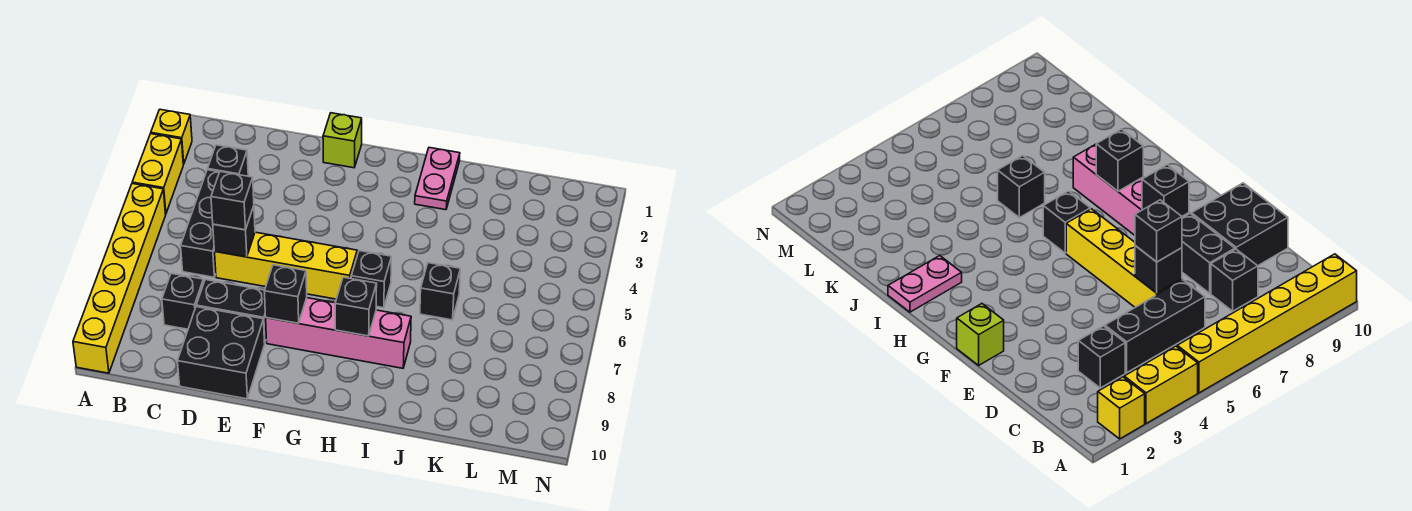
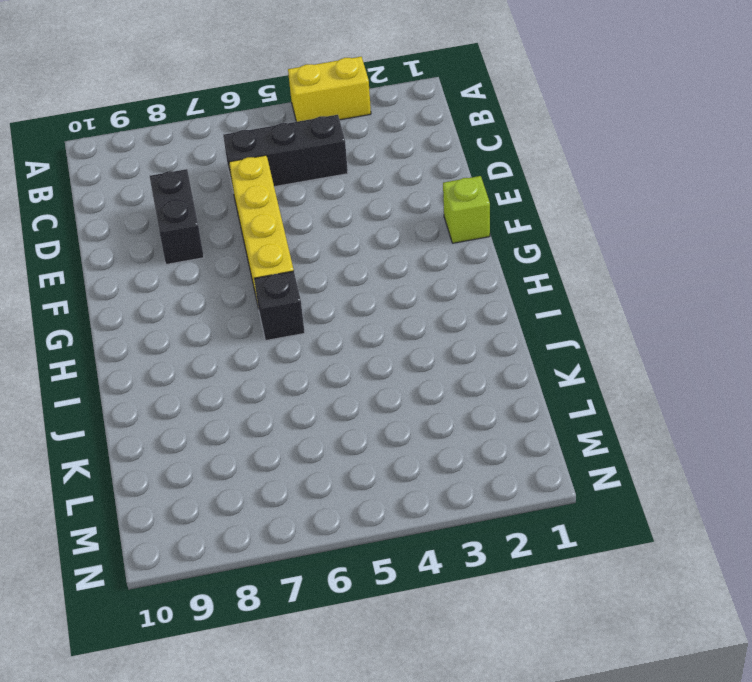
none -> yellow 1x1 brick [151,109,192,164]
none -> yellow 1x6 brick [73,184,166,373]
none -> black 1x1 brick [208,145,248,176]

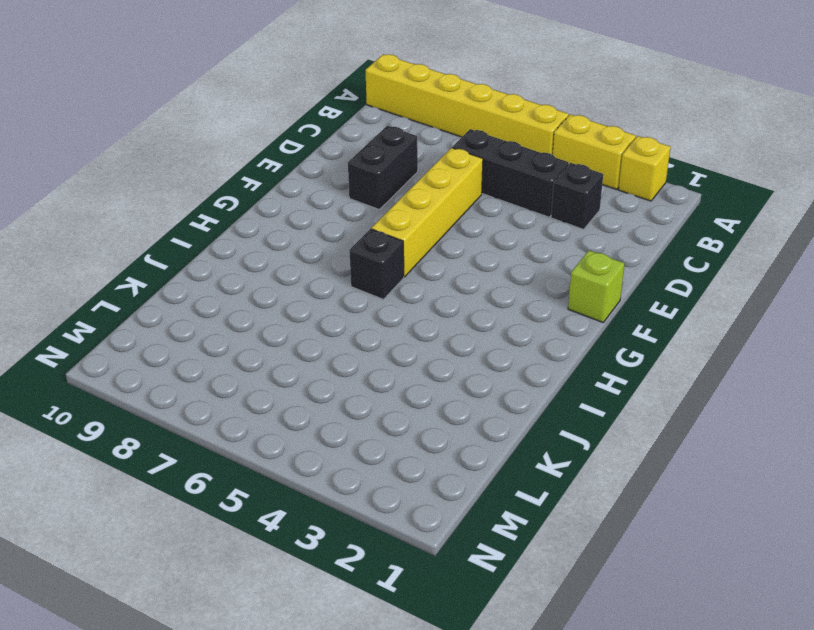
none -> black 1x1 brick [162,273,204,329]
none -> black 2x2 brick [178,307,265,399]
none -> pink 1x4 brick [266,298,411,368]

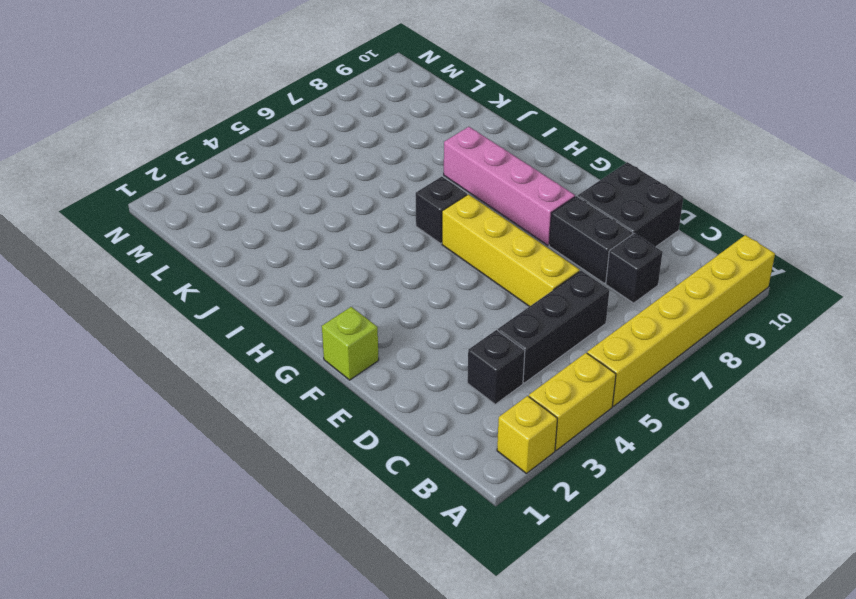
none -> pink 1x2 plate [415,148,460,210]
none -> black 1x1 brick [420,263,460,320]
none -> black 1x1 brick [213,206,255,257]

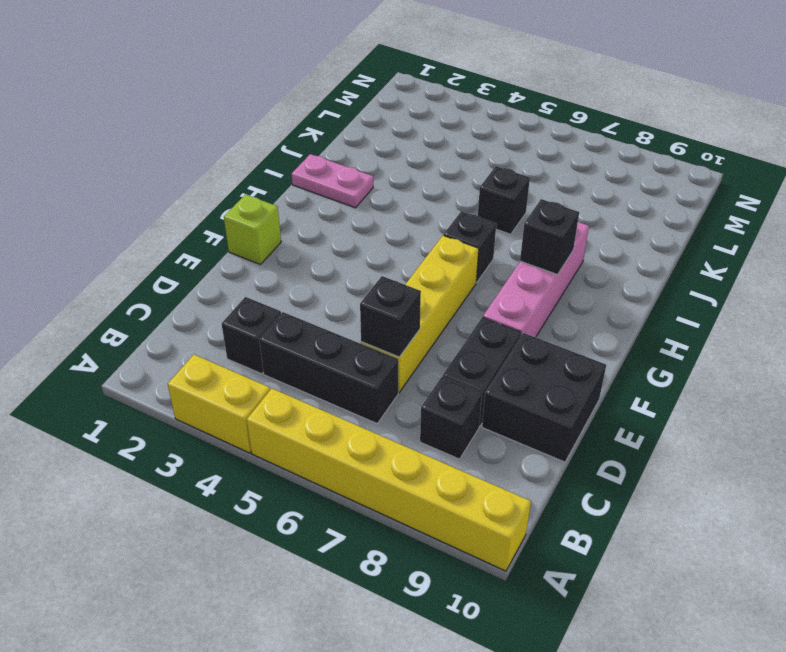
none -> yellow 1x1 brick [151,109,192,164]
none -> black 1x1 brick [264,265,307,323]
none -> black 1x1 brick [211,172,254,230]

